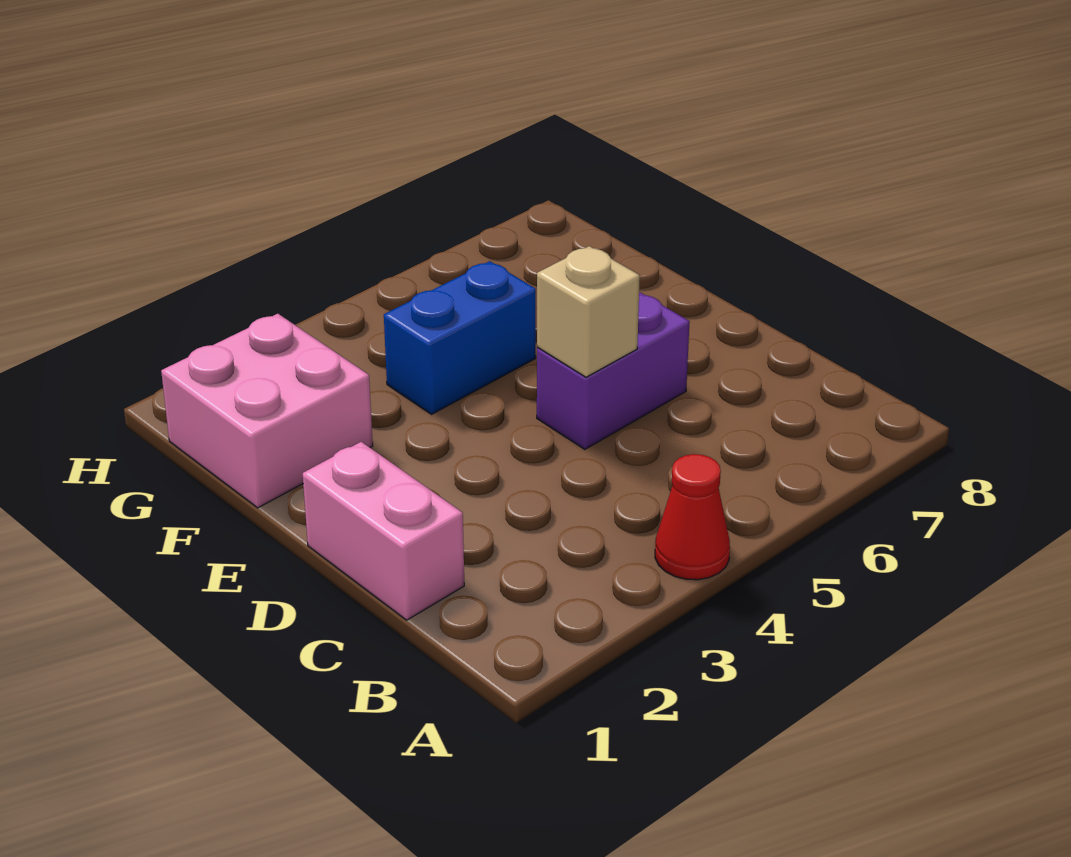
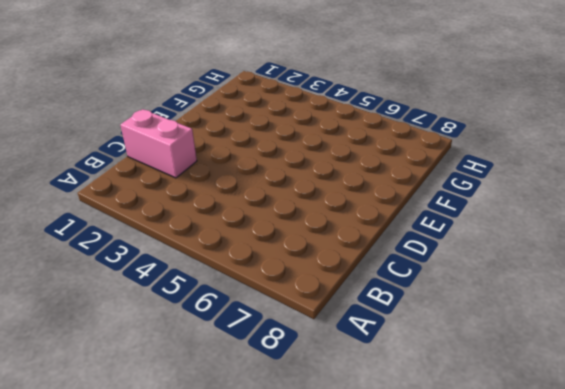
pink 1x2 brick [121,109,197,178] -> pink 1x2 brick turned to [303,442,464,620]
none -> red 1x1 cone [655,454,730,580]
none -> purple 1x2 brick [537,292,690,449]

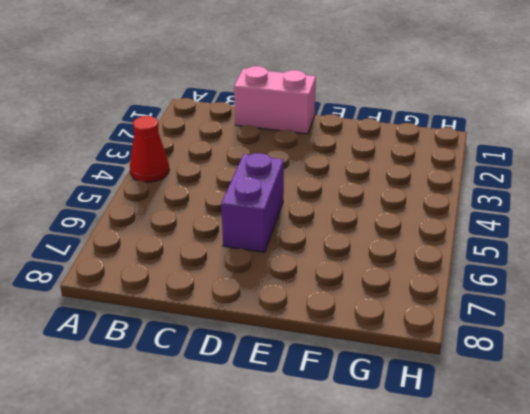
none -> pink 2x2 brick [161,314,373,508]
none -> blue 1x2 brick [384,261,536,414]

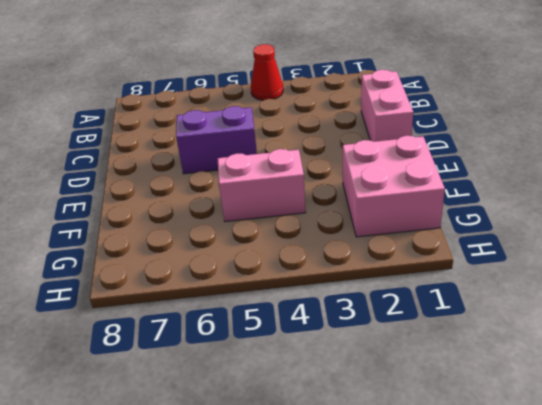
pink 1x2 brick [218,149,306,222] -> blue 1x2 brick [384,261,536,414]
none -> tan 1x1 brick [537,246,640,377]

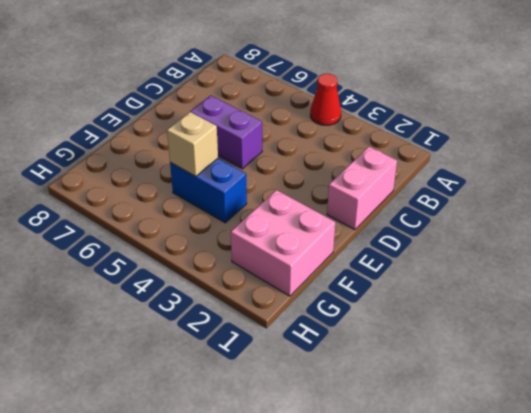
tan 1x1 brick [167,112,218,177] -> tan 1x1 brick moved to [537,246,640,377]

